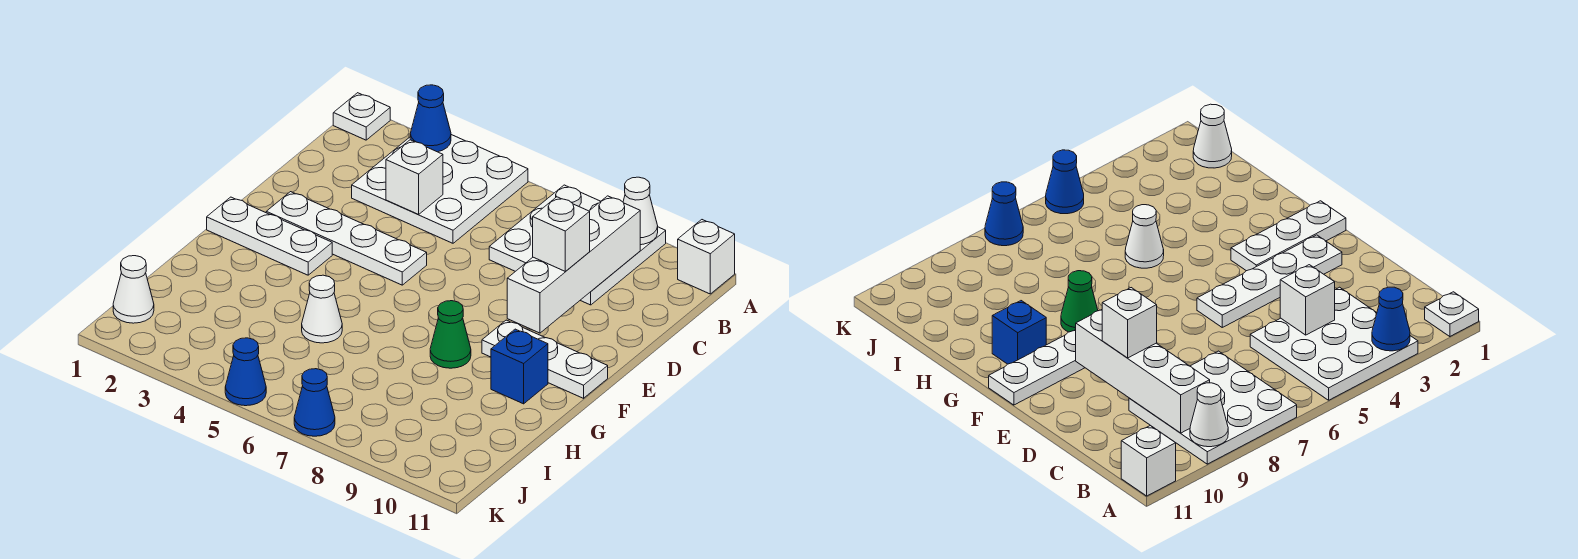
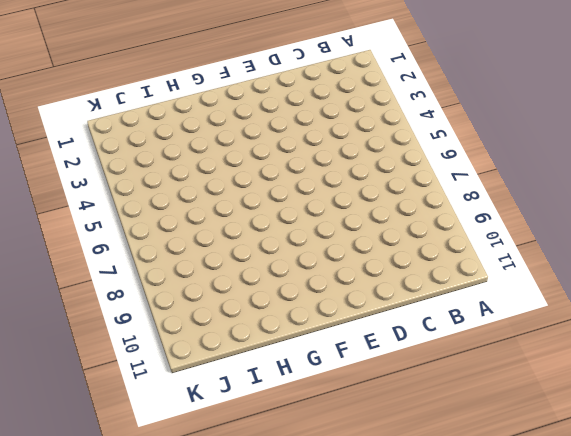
none -> white 1x1 plate [333,93,390,140]
none -> white 3x3 plate [352,135,528,243]
none -> white 3x3 plate [489,185,666,305]

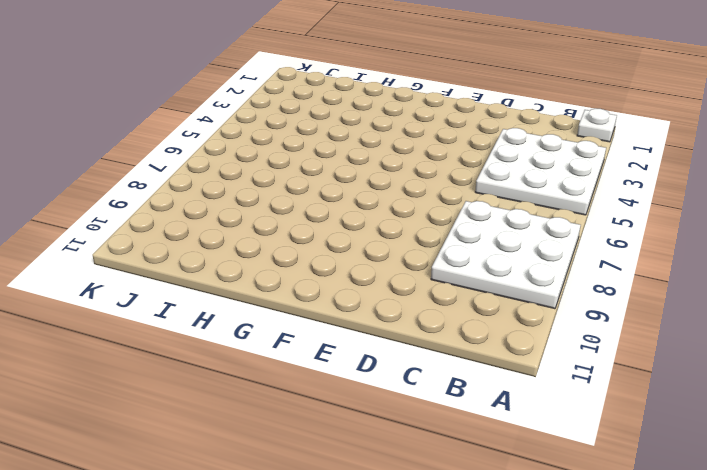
none -> white 1x1 brick [678,220,735,294]
none -> white 1x4 plate [266,192,427,285]
none -> white 1x3 plate [207,197,332,275]

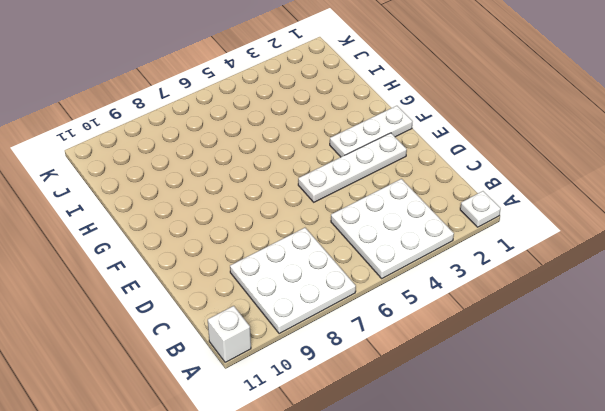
none -> white 1x3 plate [482,320,608,398]
none -> green 1x1 cone [430,301,471,368]
none -> blue 1x1 brick [491,329,548,404]

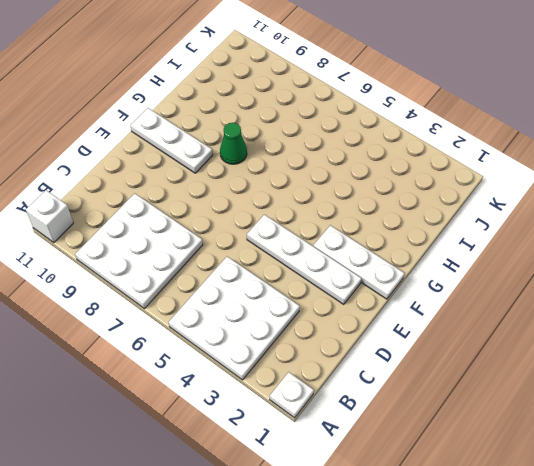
none -> blue 1x1 brick [491,329,548,404]
none -> white 1x1 cone [302,275,342,343]
none -> white 1x1 cone [113,256,154,323]

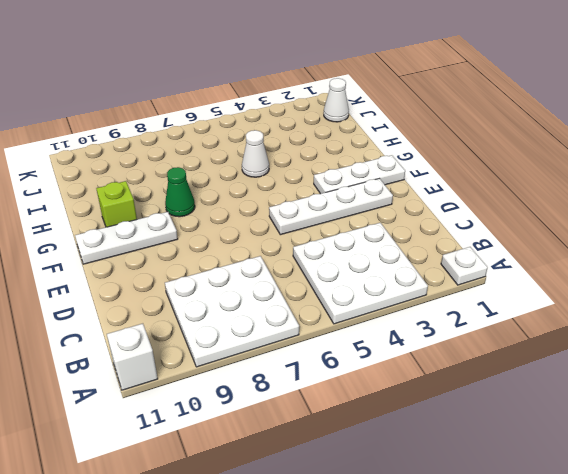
lime 1x1 brick [96,181,137,227] -> blue 1x1 brick [491,329,548,404]
none -> blue 1x1 cone [225,338,266,406]
none -> blue 1x1 cone [294,369,335,436]
none -> blue 1x1 cone [410,85,451,152]

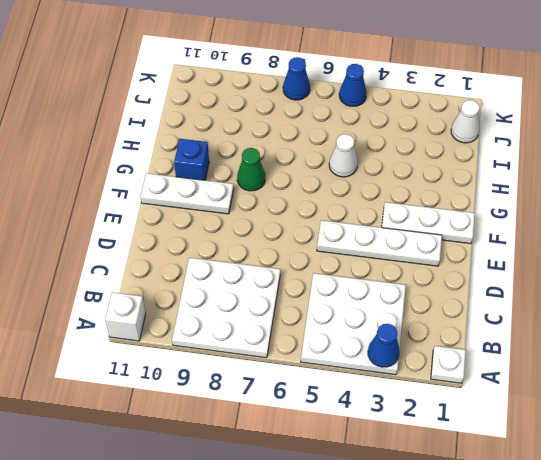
none -> white 1x1 cone [623,177,658,245]
none -> white 1x4 brick [507,196,640,333]
none -> white 1x1 brick [386,140,443,215]

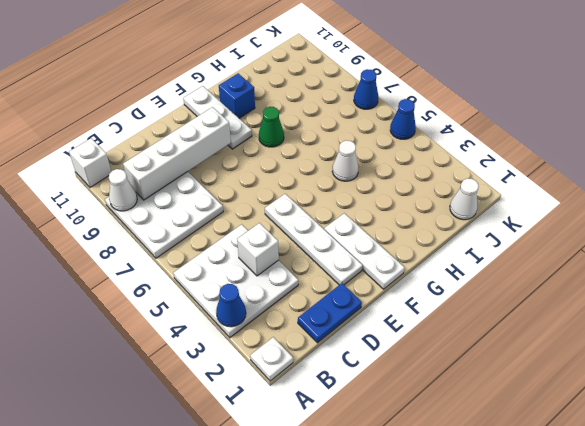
blue 1x2 plate [298,283,362,343] -> none
none -> white 1x1 brick [533,197,590,272]

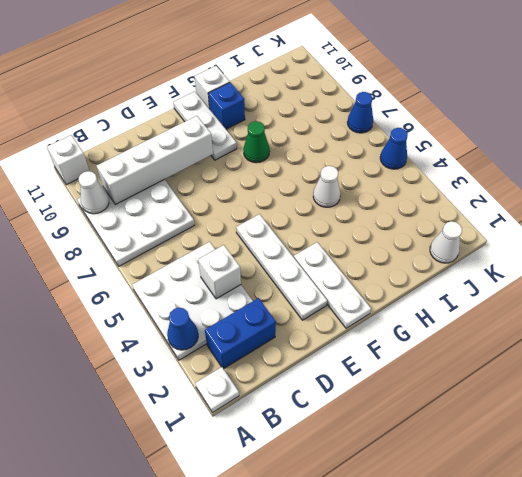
blue 1x2 brick [205,298,276,369] -> none
white 1x1 brick [194,66,230,109] -> white 1x1 brick moved to [533,197,590,272]

